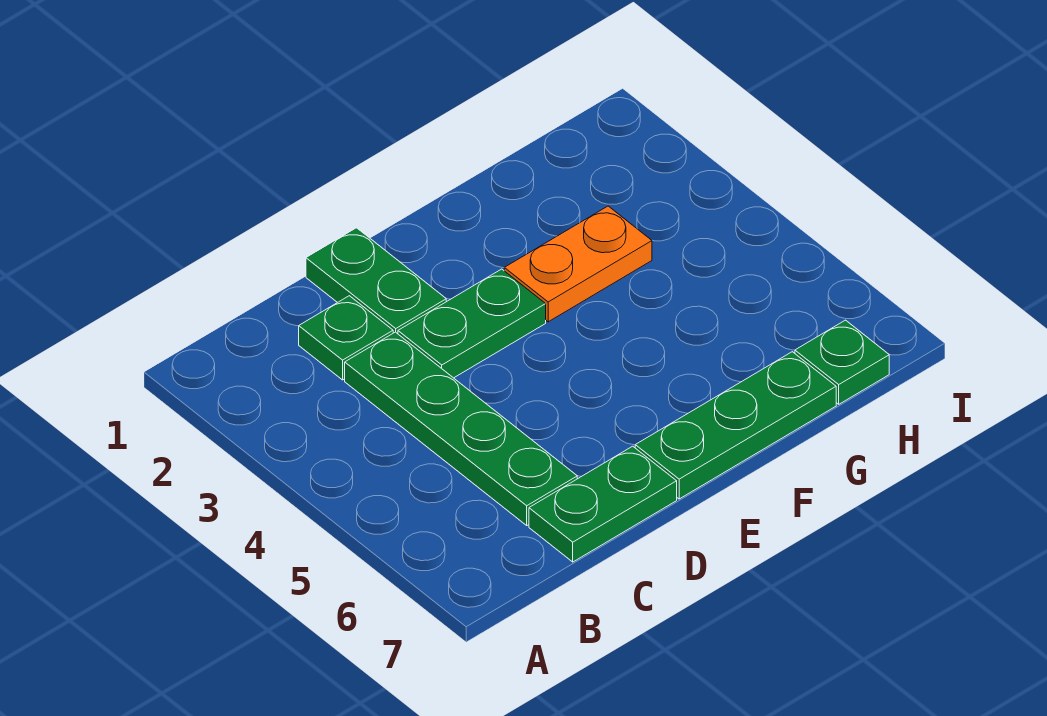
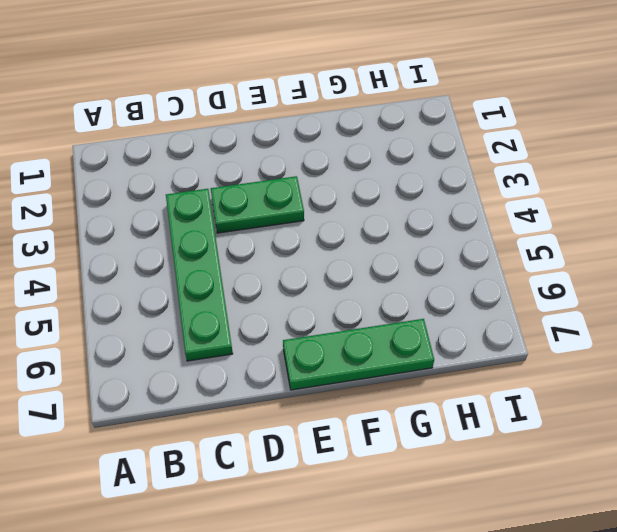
none -> green 1x1 plate [299,296,393,380]
none -> green 1x2 plate [529,446,677,562]

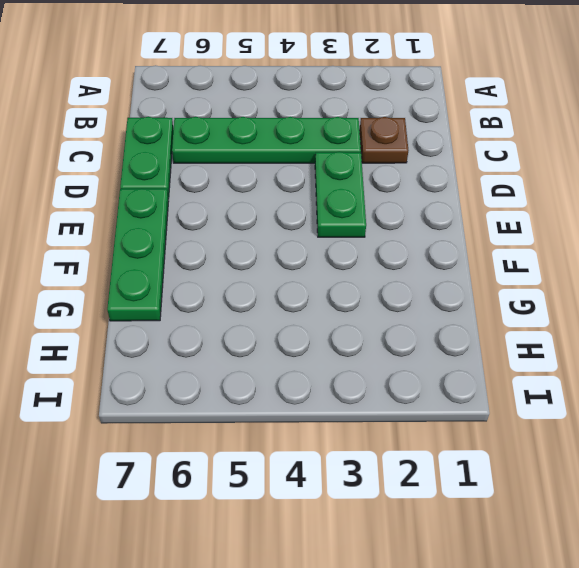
brown 1x1 plate [360,117,408,163] -> green 1x1 plate [299,296,393,380]
none -> green 1x2 plate [306,228,446,334]
none -> orange 1x2 plate [504,206,652,322]

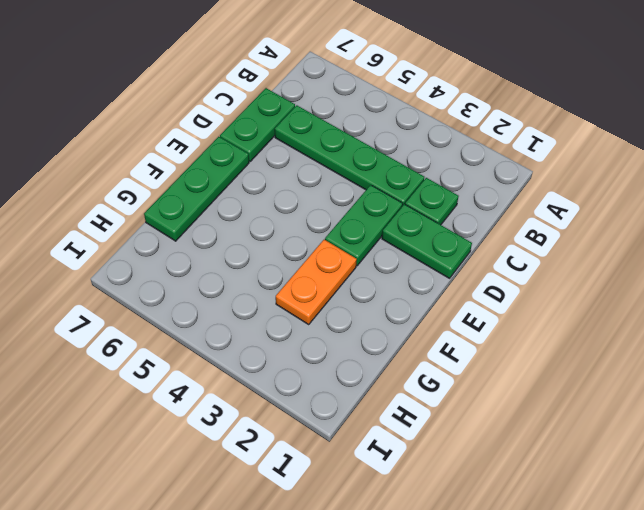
none -> green 1x1 plate [795,320,889,404]

